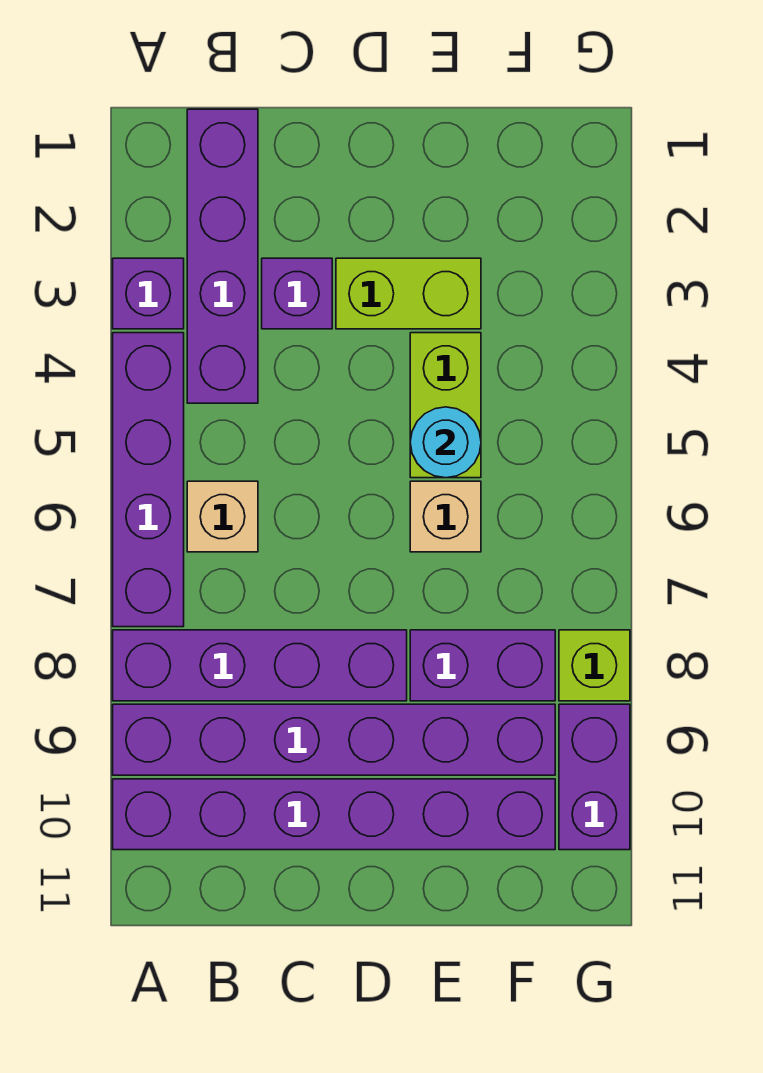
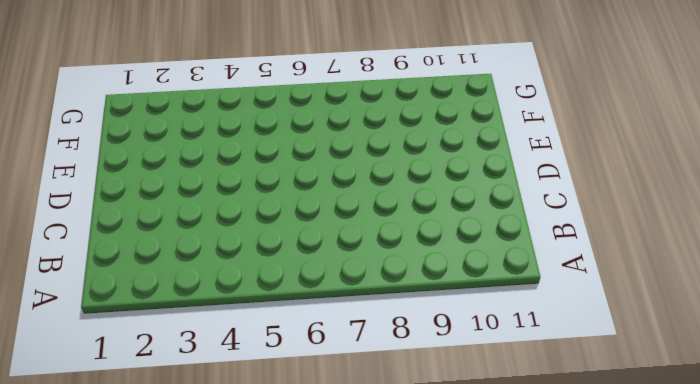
none -> purple 1x1 brick [113,258,184,329]
none -> purple 1x4 brick [113,333,184,627]
none -> purple 1x4 brick [113,630,407,701]

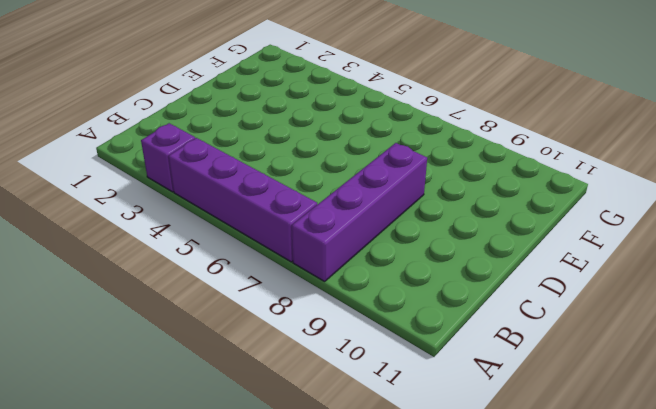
none -> purple 1x6 brick [113,704,555,775]
none -> purple 1x6 brick [113,779,555,850]
none -> purple 1x4 brick [187,109,258,403]

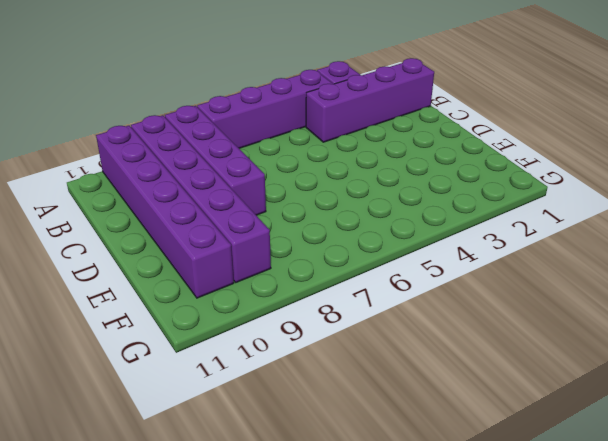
none -> tan 1x1 brick [187,481,258,552]
none -> purple 1x1 brick [262,258,332,329]
none -> lime 1x2 brick [336,258,481,329]

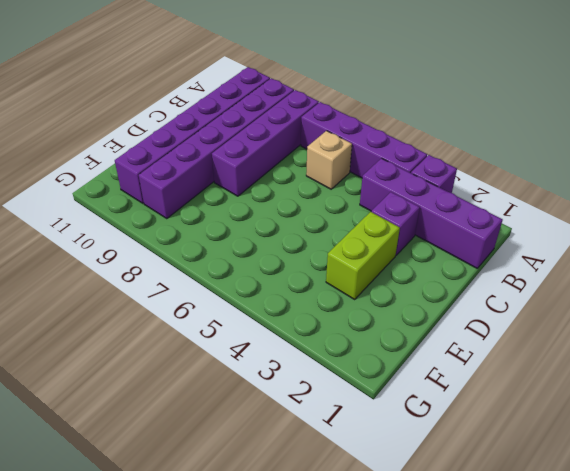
none -> lime 1x2 brick [410,333,481,478]
none -> tan 1x1 brick [410,481,481,552]
none -> purple 1x2 brick [410,630,555,701]

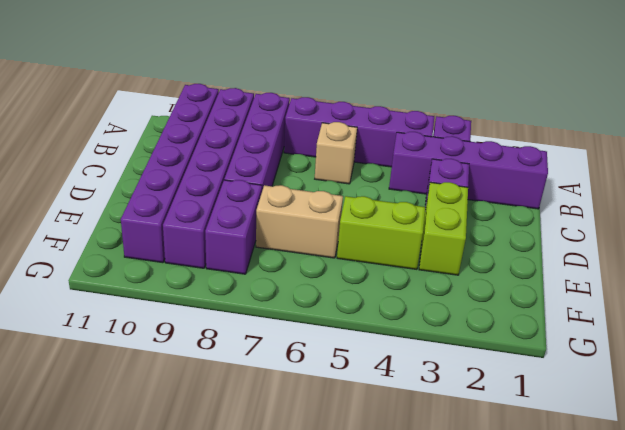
tan 1x2 brick [256,185,343,258] -> tan 1x1 brick [410,481,481,552]
none -> lime 1x1 brick [559,630,630,701]
none -> purple 1x2 brick [559,704,630,850]
none -> cyan 1x1 round brick [410,407,481,478]

